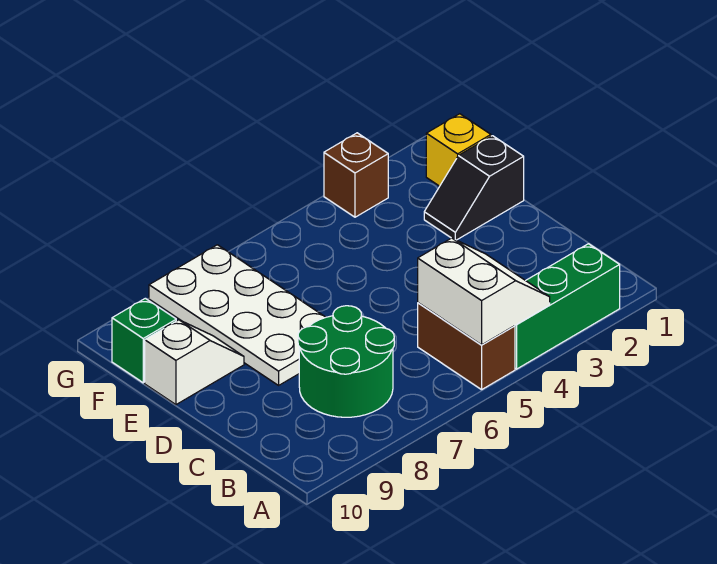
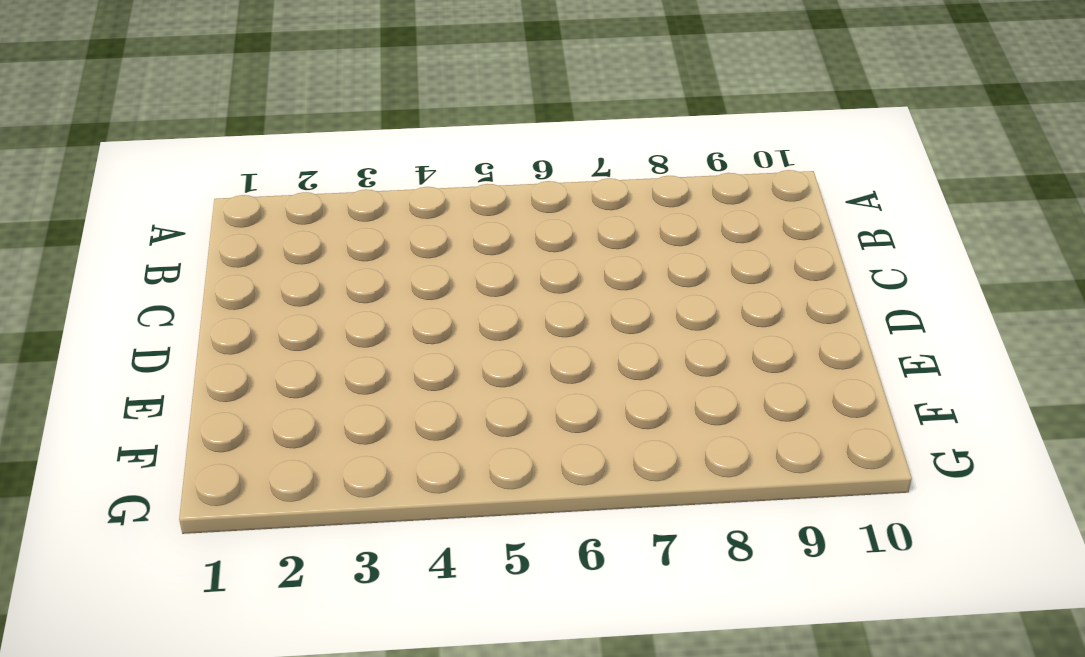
none -> green 1x3 brick [515,244,620,369]
none -> brown 1x2 brick [418,303,515,390]

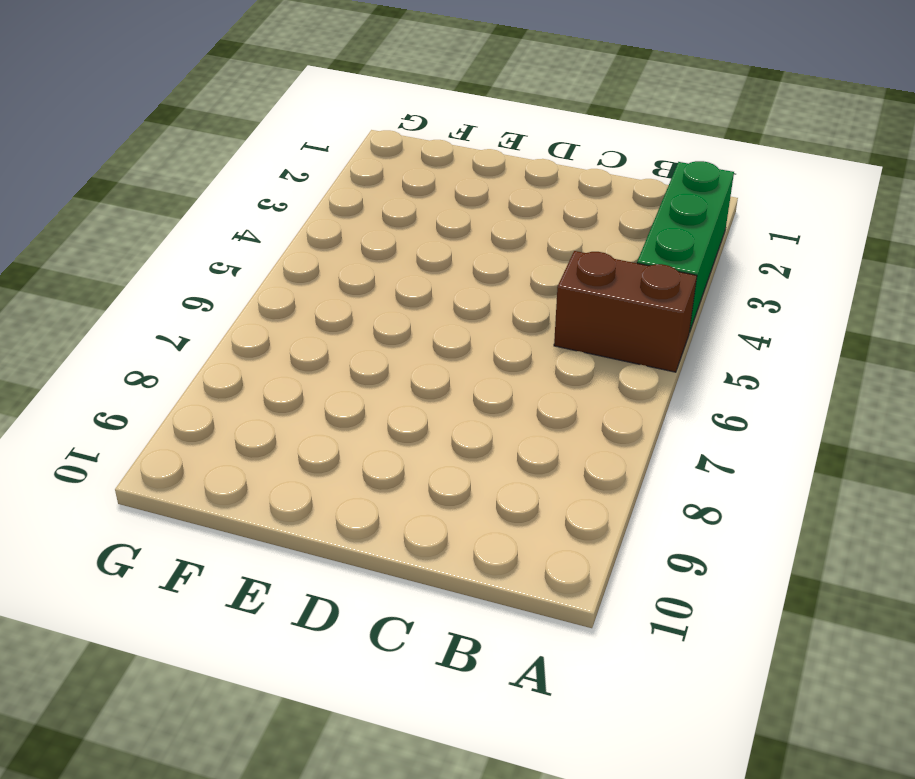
none -> green 2x2 round brick [298,306,394,417]
none -> white 2x4 plate [149,245,326,385]

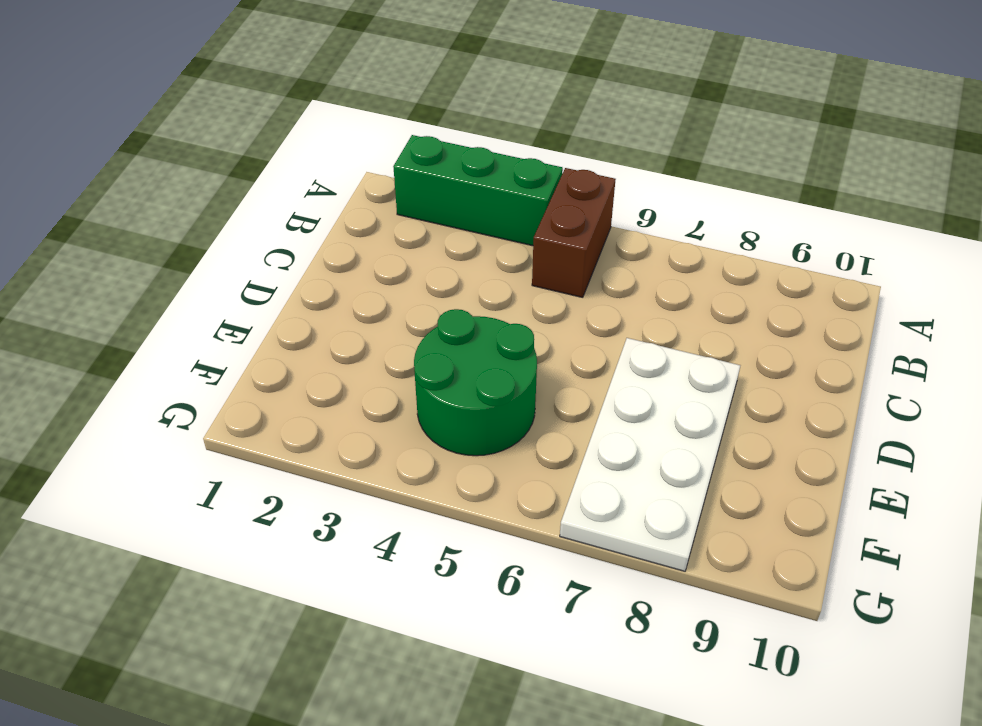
green 2x2 round brick [414,309,537,456] -> green 2x2 round brick moved to [298,306,394,417]
none -> black 1x2 slope [424,136,524,240]
none -> white 1x2 slope [145,320,244,405]

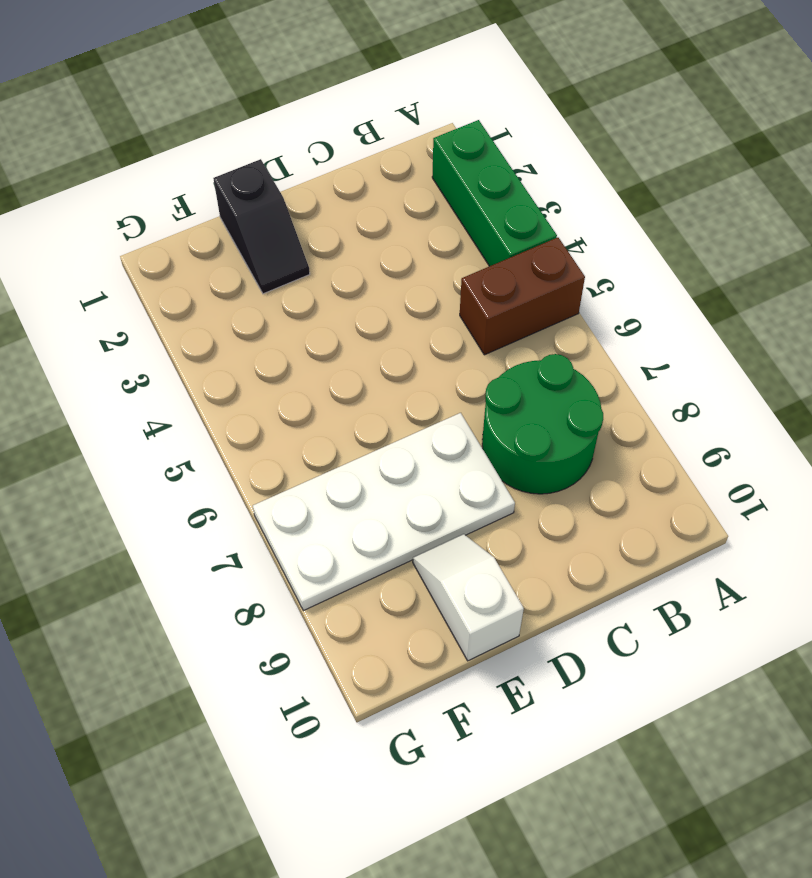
none -> yellow 1x1 brick [426,114,491,186]
none -> green 1x1 brick [112,298,176,383]

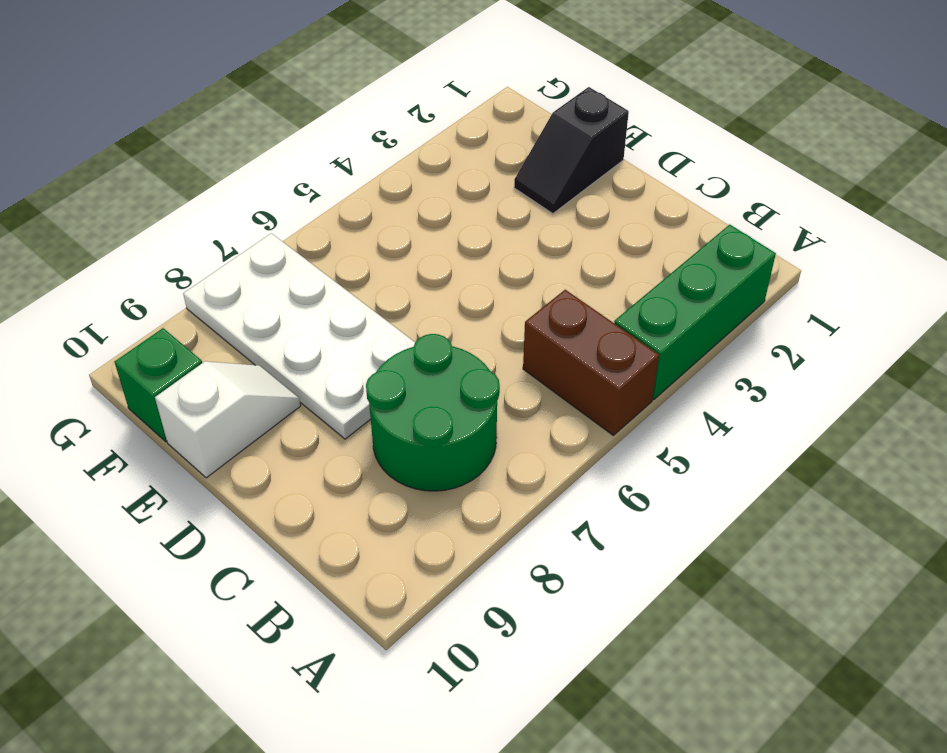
none -> yellow 1x1 brick [426,114,491,186]
none -> brown 1x1 brick [324,133,388,217]

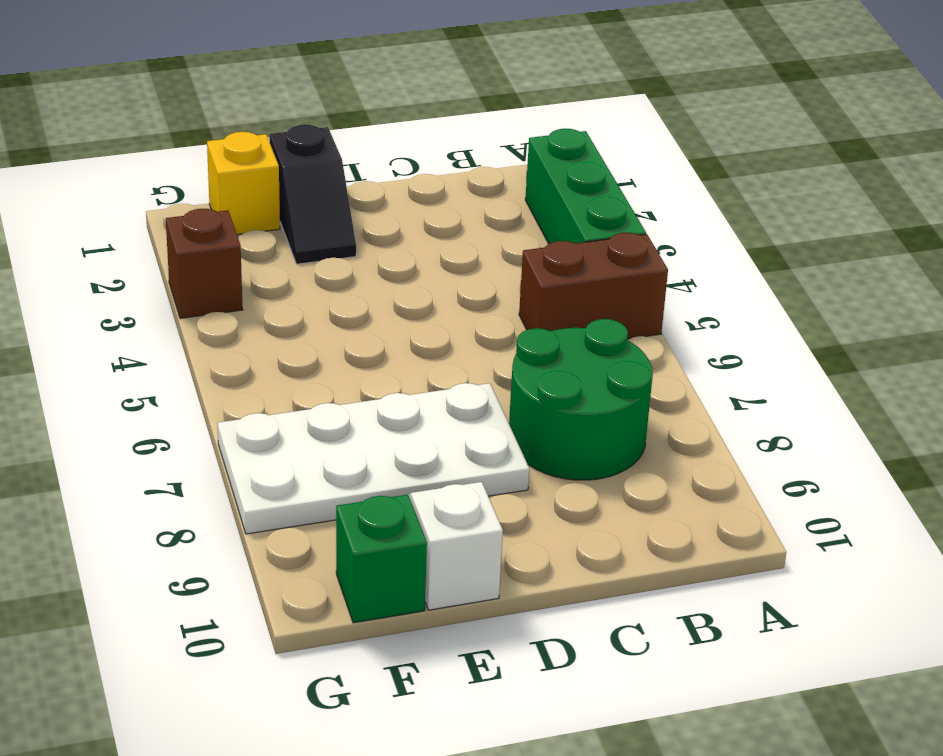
none -> white 2x2 slope [418,238,550,345]

